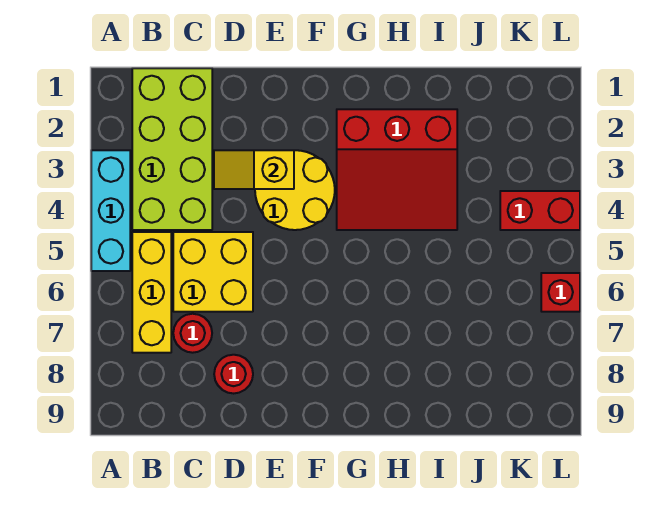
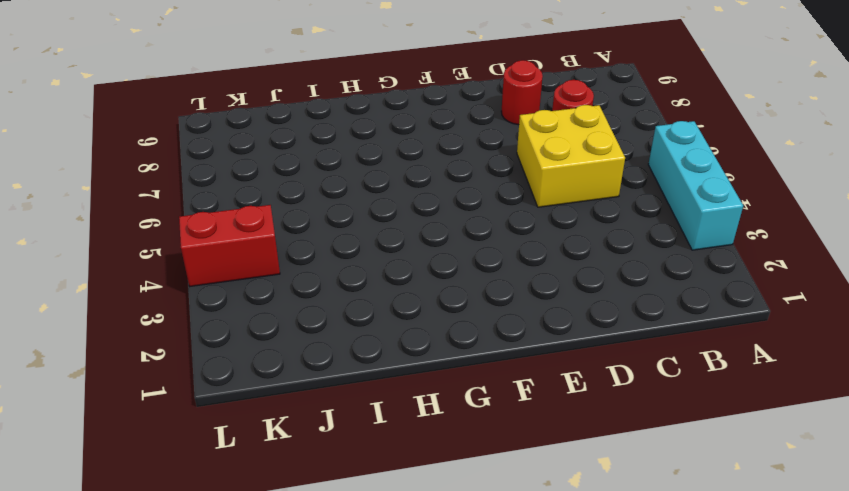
none -> lime 2x4 brick [132,68,212,230]
none -> yellow 1x3 brick [132,232,171,353]

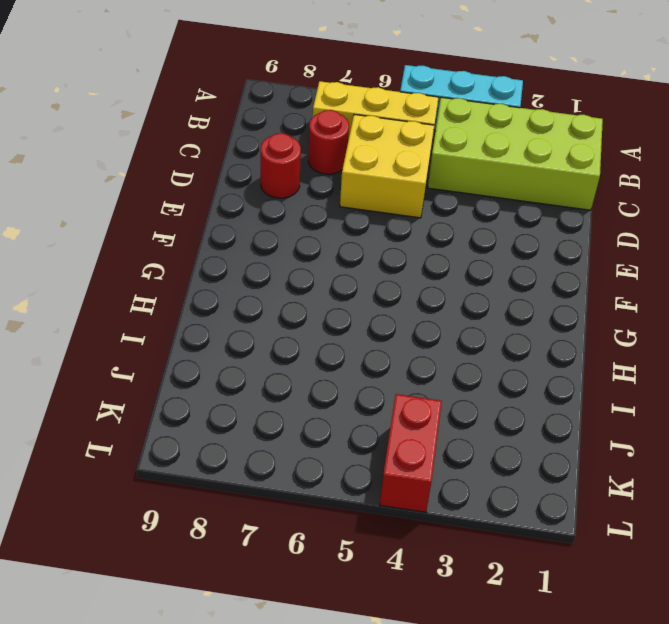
none -> yellow 2x2 round brick [255,150,335,230]
none -> red 3x3 slope [337,109,457,230]

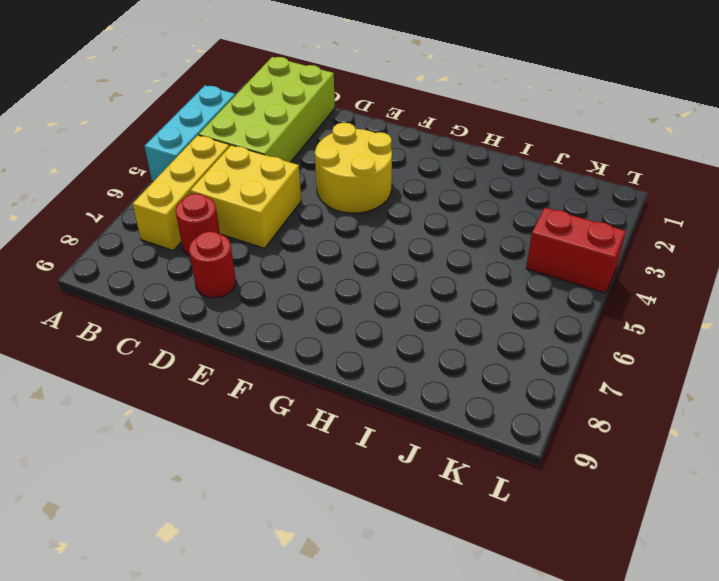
none -> red 3x3 slope [337,109,457,230]
none -> red 1x1 brick [541,273,580,312]

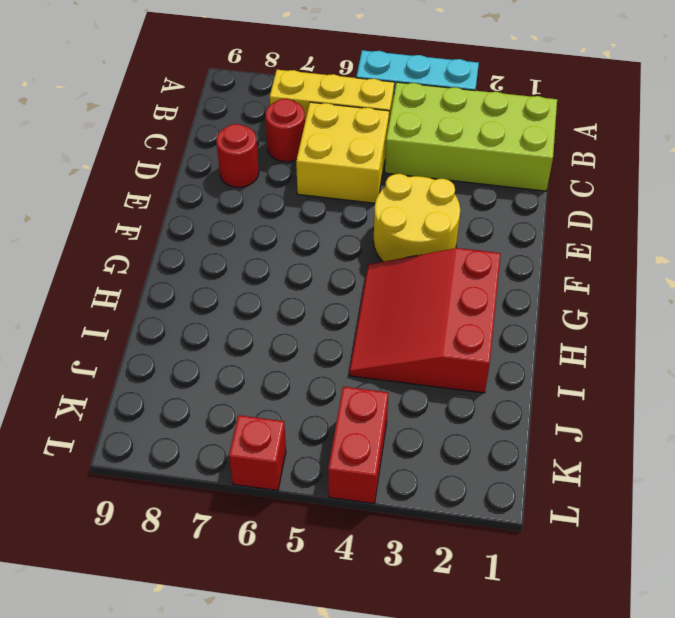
none -> yellow 1x2 slope [214,150,294,189]

